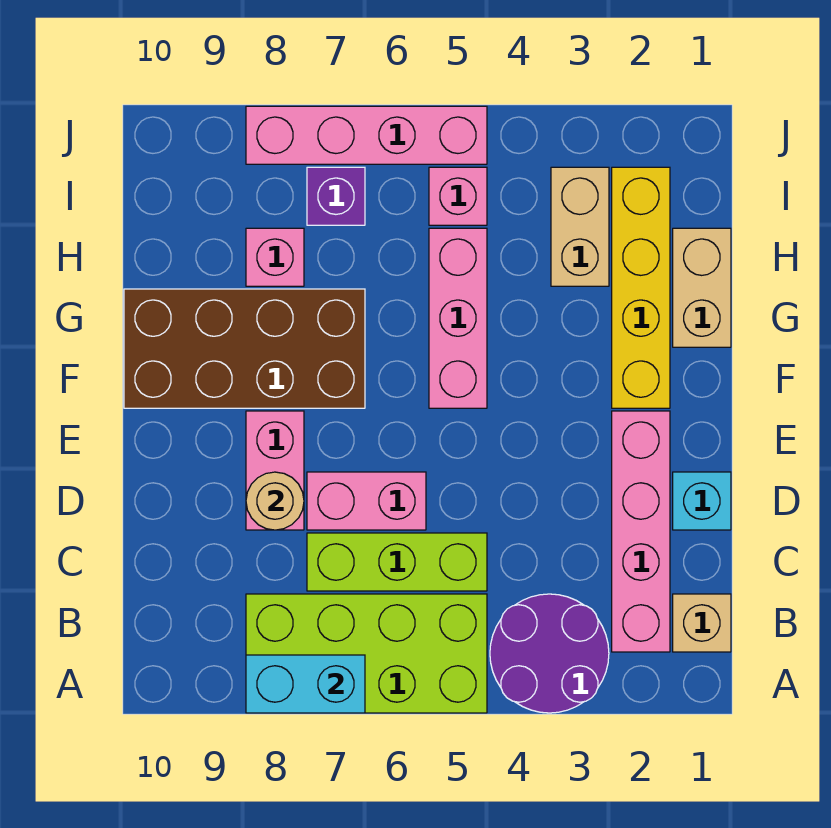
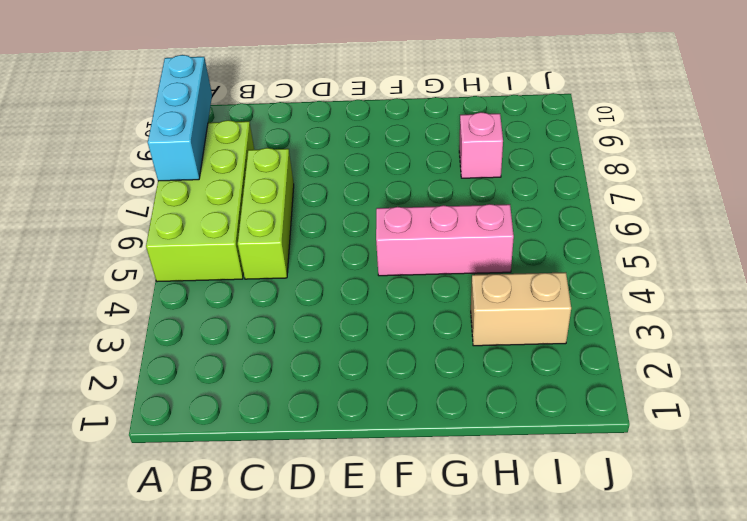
cyan 1x3 brick [148,55,212,181] -> cyan 1x2 brick [246,655,365,713]
none -> purple 2x2 round brick [490,594,609,713]
none -> tan 1x1 brick [673,594,731,652]
none -> pink 1x4 brick [612,411,670,652]

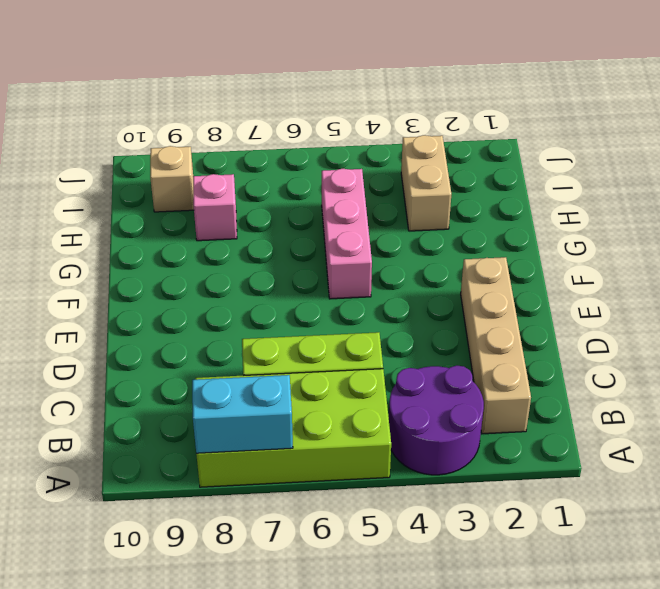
tan 1x4 brick [461,257,531,434] -> pink 1x4 brick [612,411,670,652]
tan 1x1 brick [150,146,194,212] -> tan 1x1 brick moved to [673,594,731,652]
none -> cyan 1x1 brick [673,472,731,530]
none -> pink 1x2 brick [307,472,426,530]
none -> pink 1x2 brick [246,411,304,530]

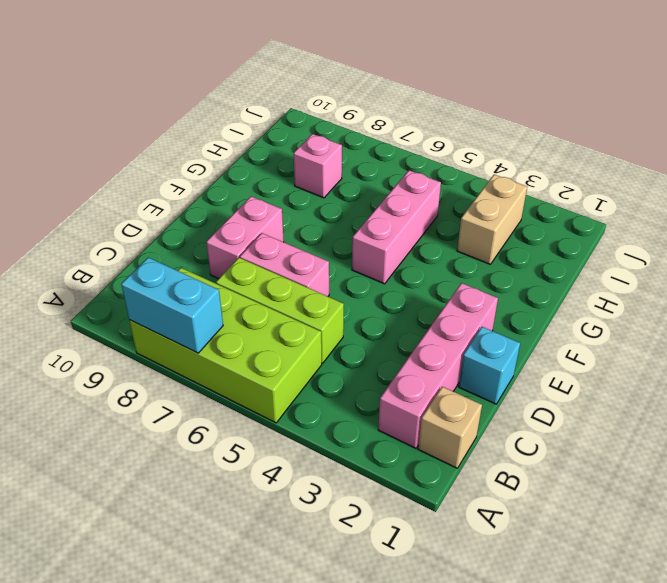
none -> purple 2x2 round brick [490,594,609,713]
none -> yellow 1x4 brick [612,167,670,408]
none -> brown 2x4 brick [124,289,365,408]

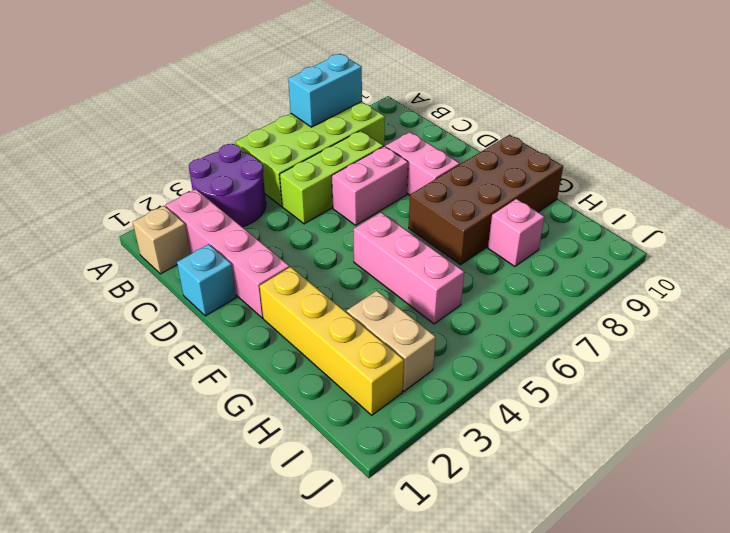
none -> tan 1x2 brick [673,228,731,347]
none -> pink 1x1 brick [429,167,487,225]
none -> purple 1x1 brick [307,167,365,225]

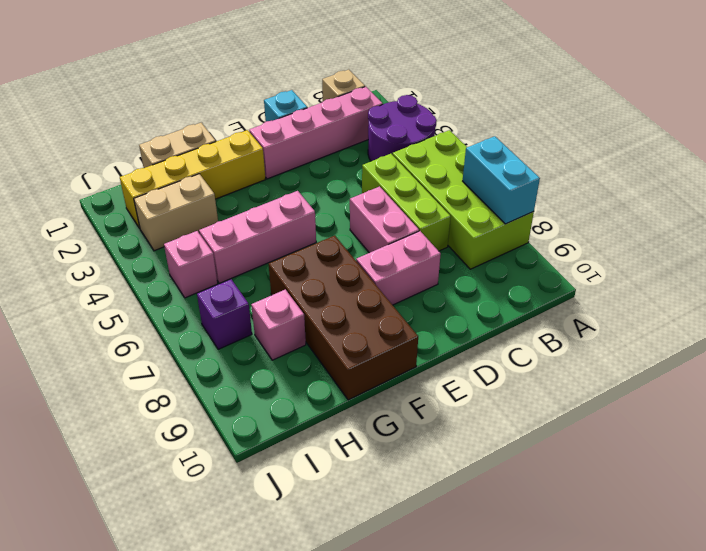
none -> pink 1x4 brick [246,106,487,164]
none -> tan 1x1 round brick [246,472,304,530]

